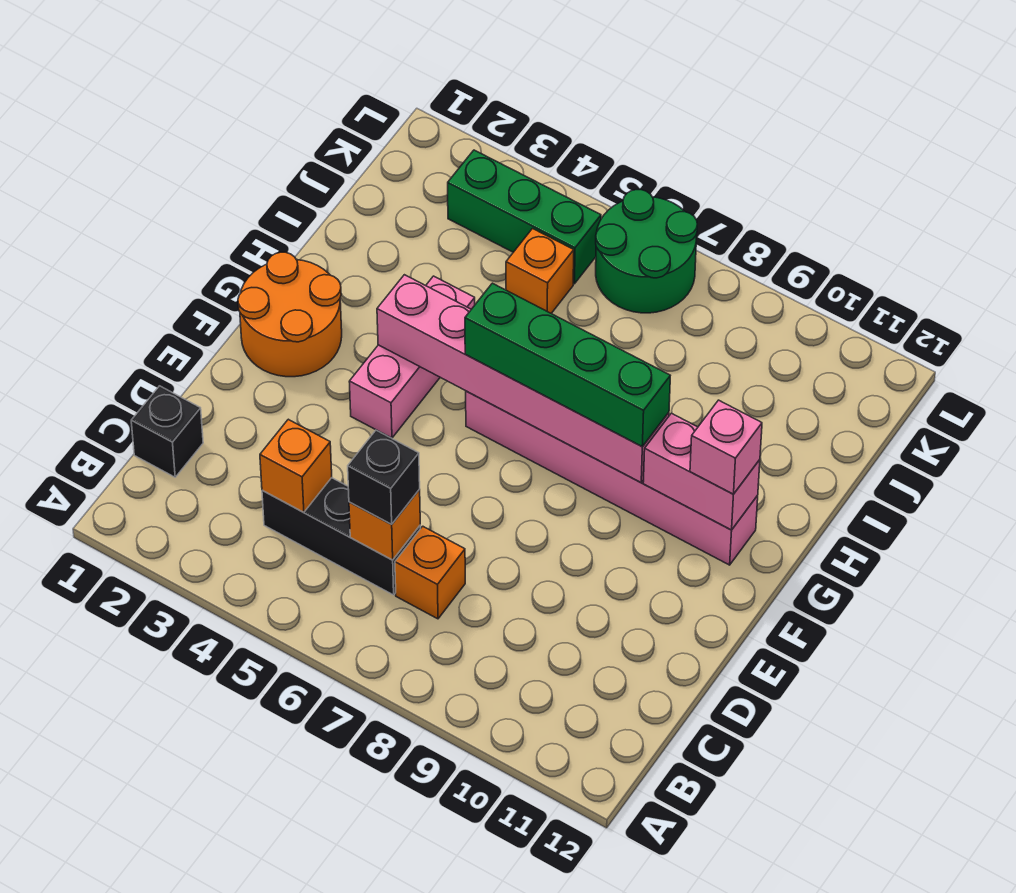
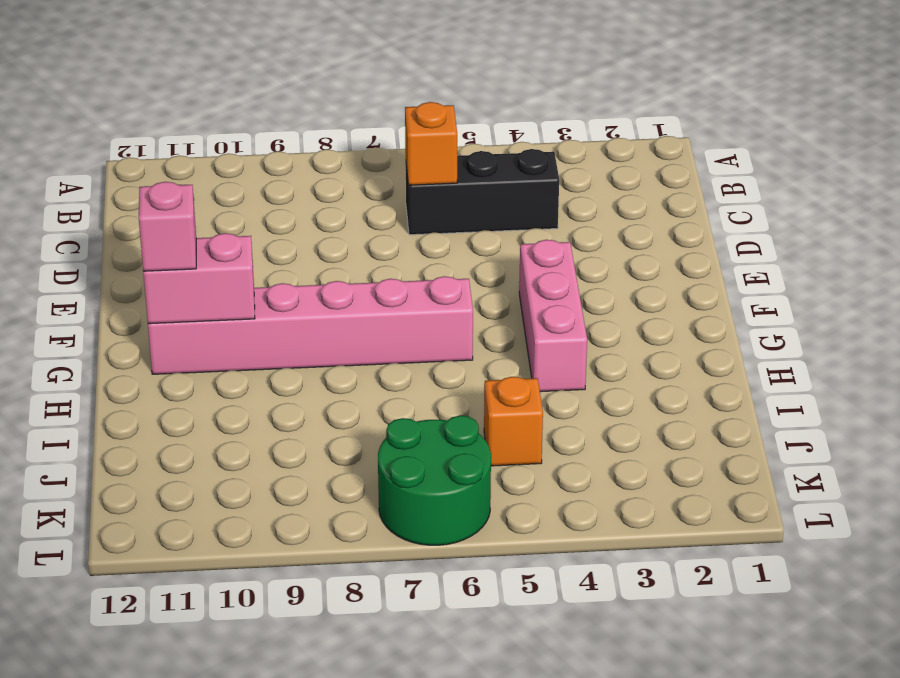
none -> black 1x1 brick [131,386,203,477]
none -> orange 1x1 brick [395,526,465,619]
none -> orange 2x2 round brick [238,252,342,377]

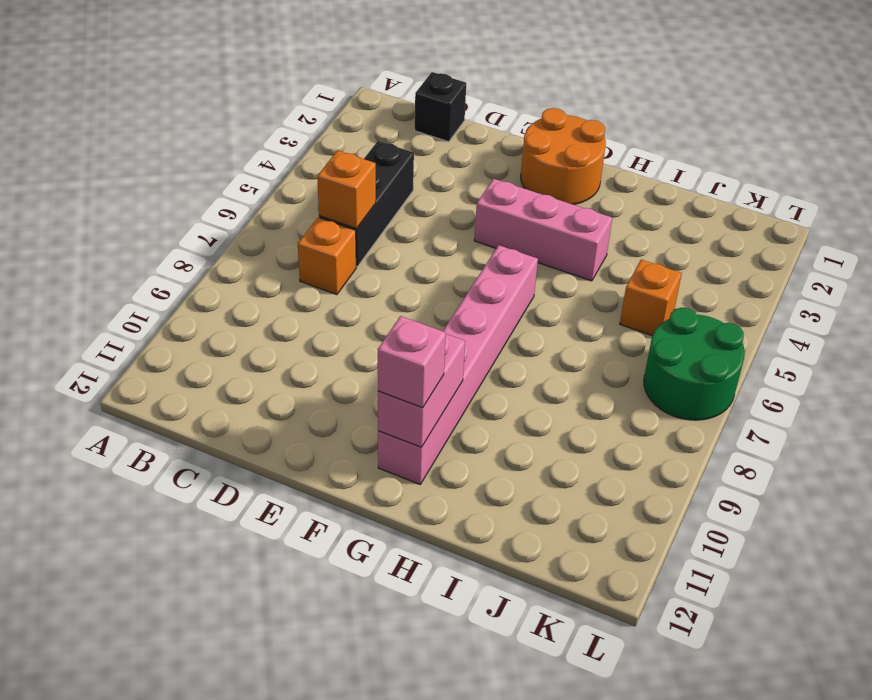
none -> green 1x3 brick [448,150,601,284]
none -> orange 1x1 brick [260,419,332,512]
none -> pink 1x6 brick [377,275,669,483]

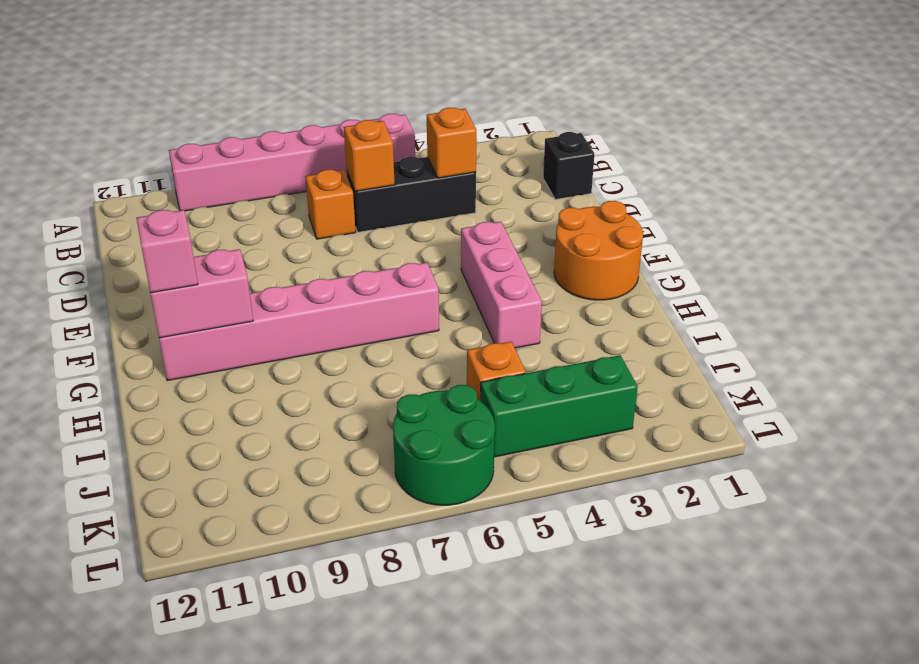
pink 1x6 brick [169,114,415,211] -> pink 1x6 brick moved to [377,275,669,483]
none -> black 1x1 brick [348,430,420,524]
none -> green 1x4 brick [465,283,670,447]

